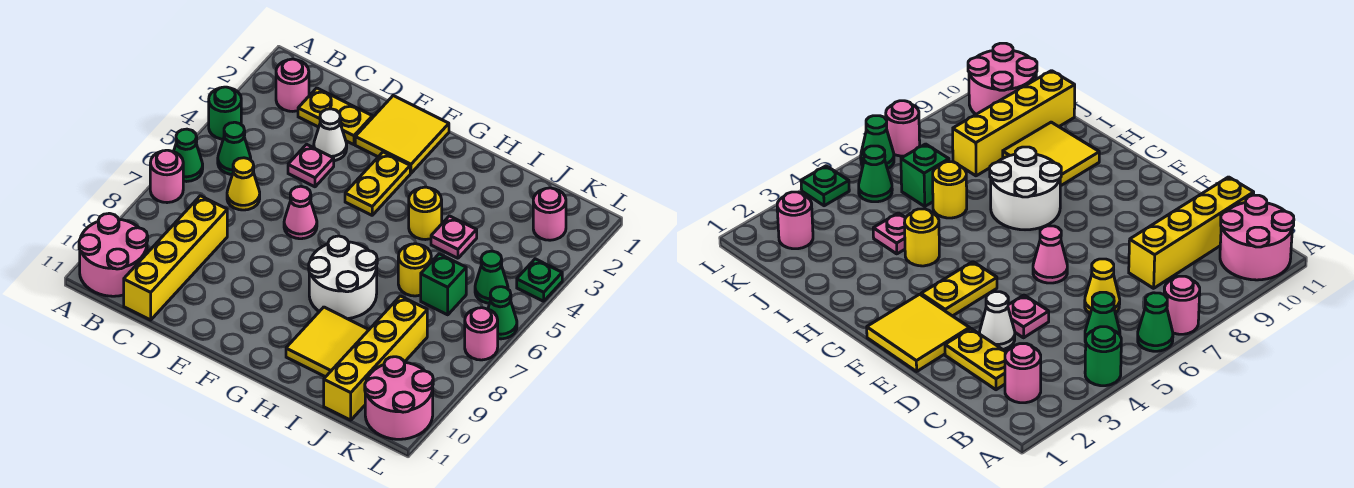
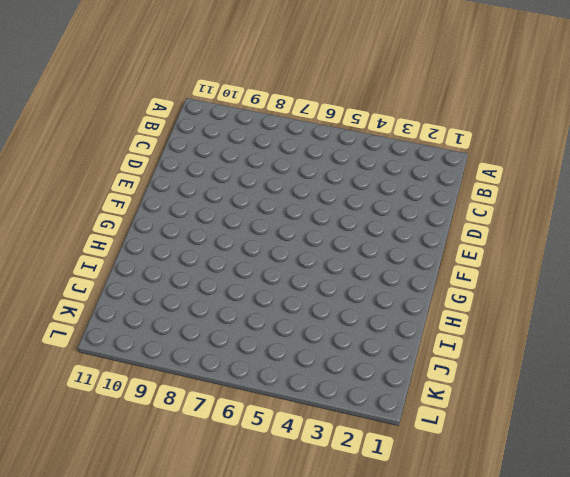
none -> green 1x1 round brick [209,87,241,139]
none -> green 1x1 cone [174,129,203,182]
none -> pink 1x1 round brick [150,150,183,203]

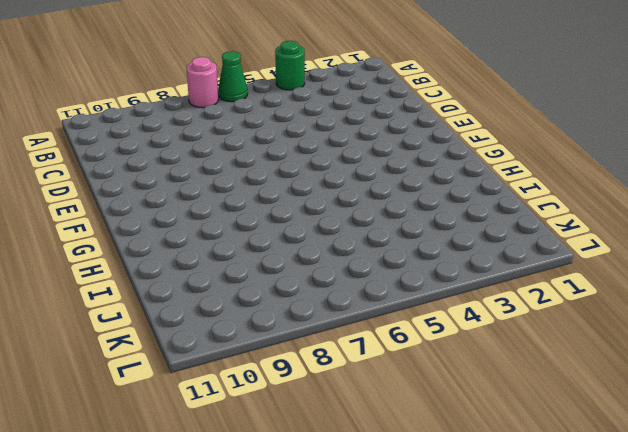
none -> pink 2x2 round brick [79,213,148,296]
none -> pink 1x1 round brick [276,59,309,111]
none -> green 1x1 cone [218,122,251,175]

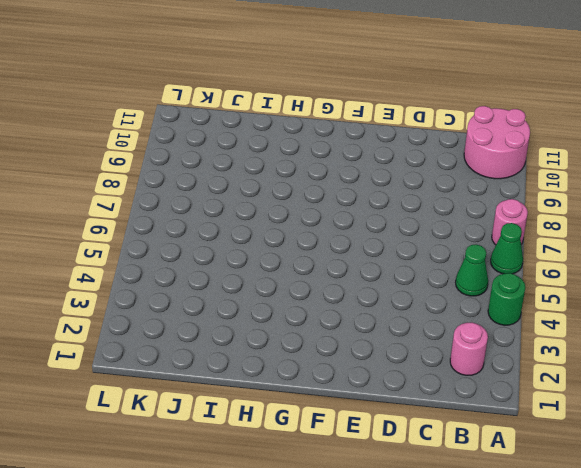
none -> yellow 1x2 plate [298,88,372,145]
none -> yellow 1x1 cone [227,158,260,210]
none -> yellow 1x4 brick [124,196,227,320]

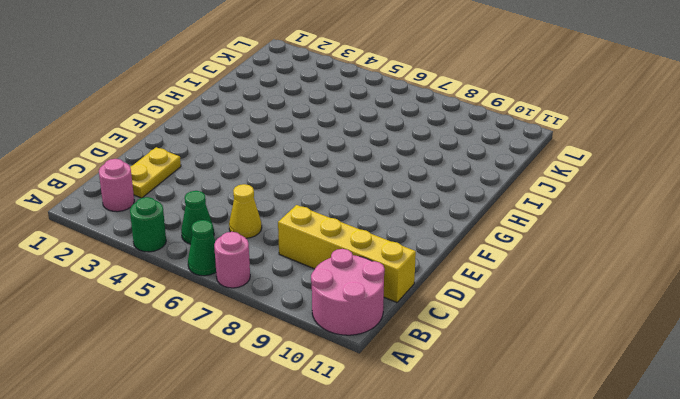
none -> white 1x1 cone [314,109,347,161]
none -> pink 1x1 plate [288,144,334,187]
none -> yellow 2x2 tile [355,96,449,173]

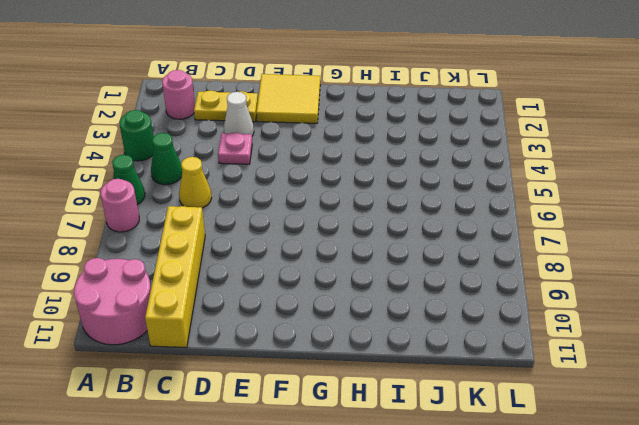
none -> pink 1x1 cone [284,186,317,239]
none -> yellow 1x2 plate [345,152,410,215]
none -> white 2x2 round brick [309,236,377,319]

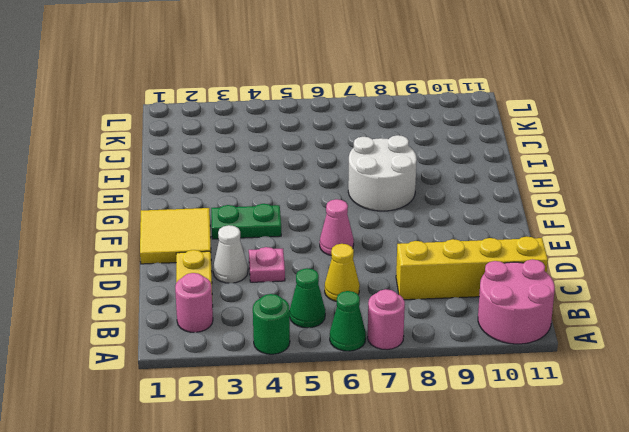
green 1x2 plate [211,204,281,239] -> yellow 1x2 plate [345,152,410,215]
none -> yellow 1x1 round brick [409,187,442,240]
none -> yellow 2x2 tile [286,307,369,377]
none -> pink 1x1 plate [431,216,477,258]

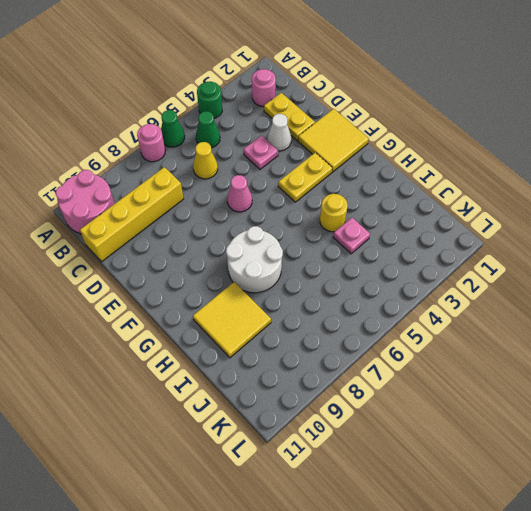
none -> yellow 1x1 round brick [398,244,431,296]
none -> green 1x1 brick [421,254,466,315]
none -> yellow 1x4 brick [324,296,427,420]

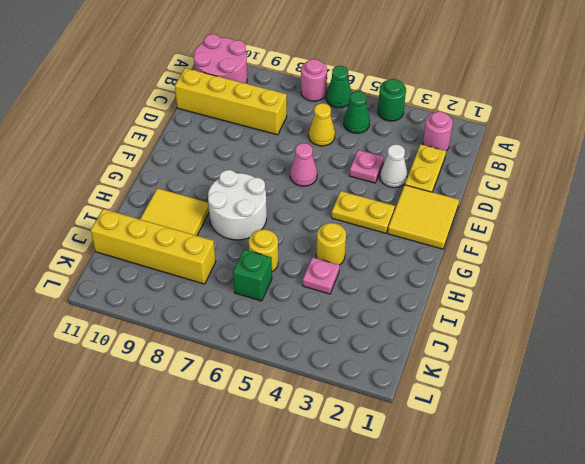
none -> pink 1x1 round brick [533,188,566,240]
none -> green 1x1 cone [475,251,508,303]
none -> pink 2x2 round brick [365,357,433,439]

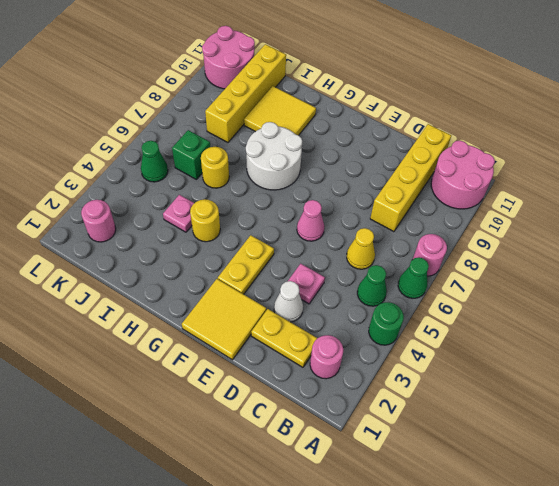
none -> green 1x1 plate [517,259,562,301]
none -> green 1x1 cone [488,287,517,339]
none -> pink 1x1 round brick [465,308,498,360]

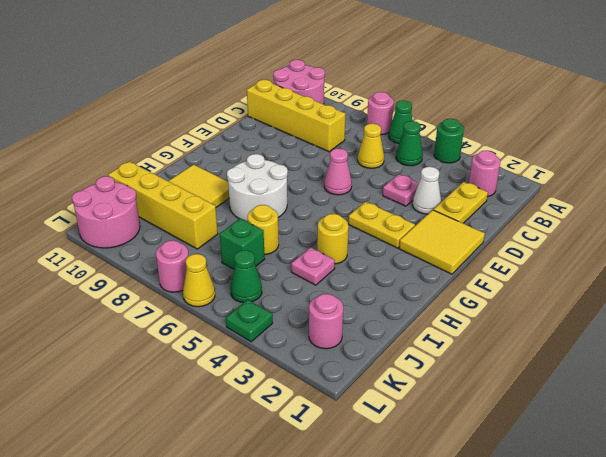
yellow 1x1 cone [183,254,215,307] -> green 1x1 cone [488,287,517,339]

